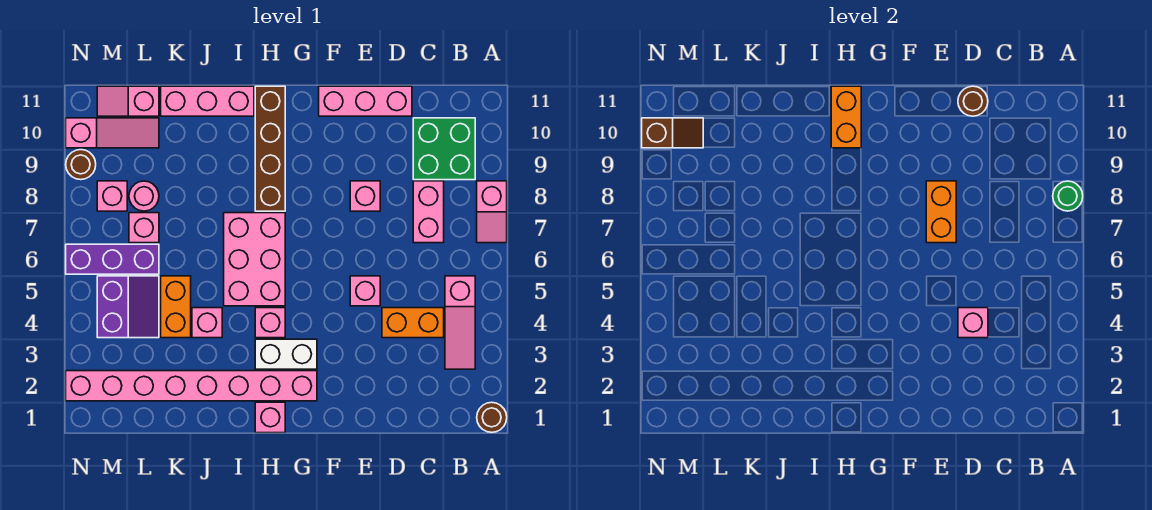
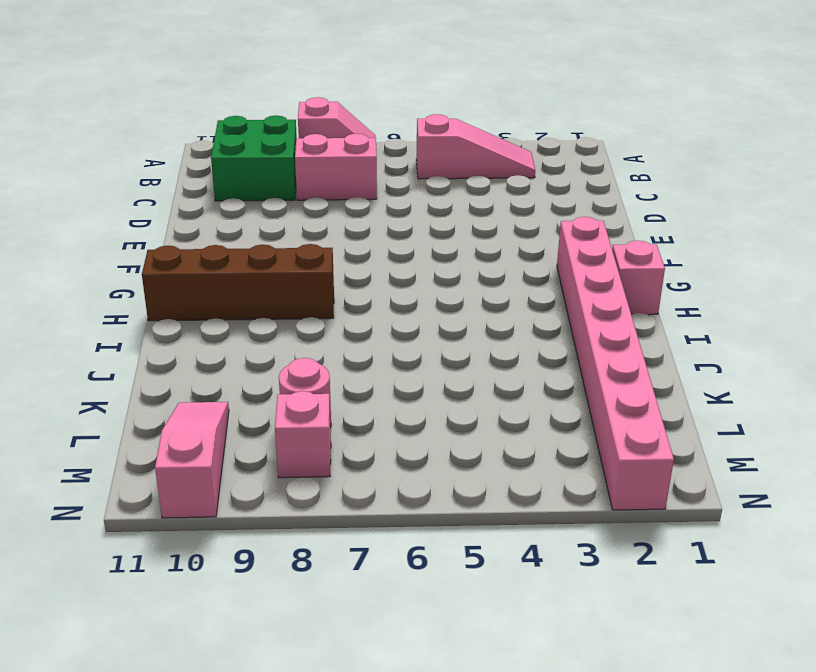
none -> brown 1x1 round brick [477,402,507,432]
none -> orange 1x2 brick [382,308,444,338]
none -> pink 1x3 brick [319,86,412,116]
none -> pink 1x1 brick [350,276,380,306]

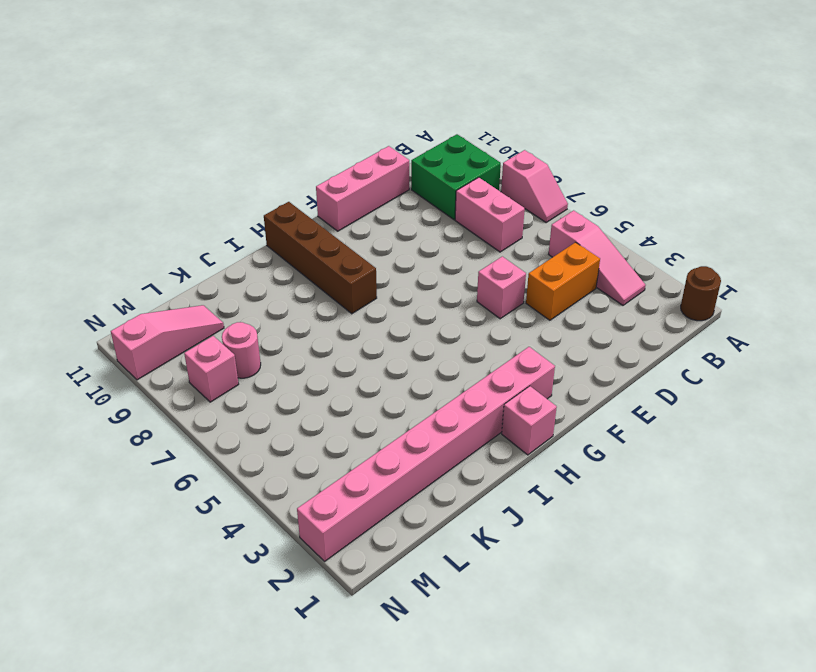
none -> pink 1x1 brick [350,181,380,211]
none -> white 1x2 brick [255,339,317,369]
none -> pink 1x1 brick [255,308,285,338]
none -> pink 2x3 brick [224,213,285,306]

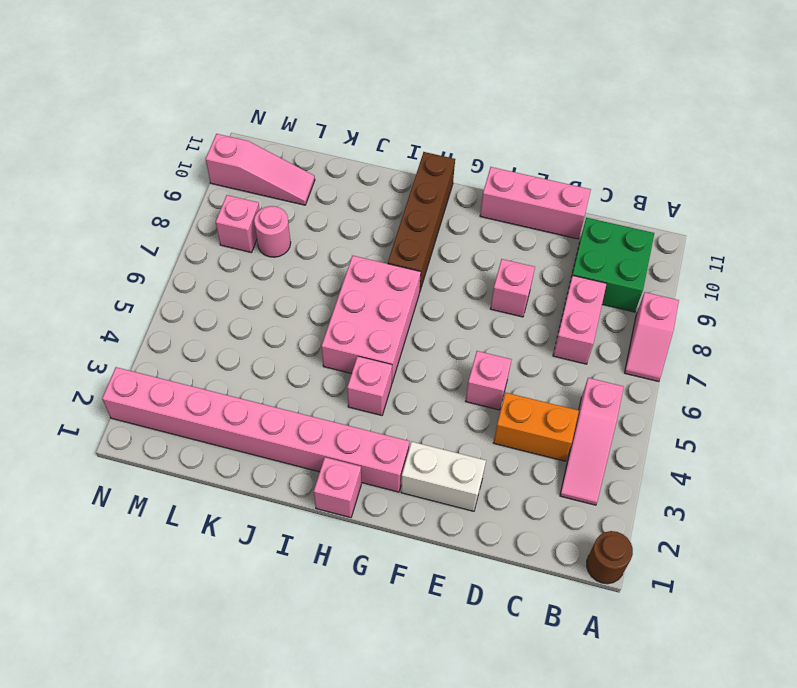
white 1x2 brick [401,442,486,511] -> white 1x2 brick moved to [255,339,317,369]
none -> pink 1x3 brick [161,86,254,116]
none -> pink 1x1 brick [192,308,222,338]
none -> orange 1x2 brick [161,276,191,338]
none -> purple 2x2 slope [97,276,159,338]

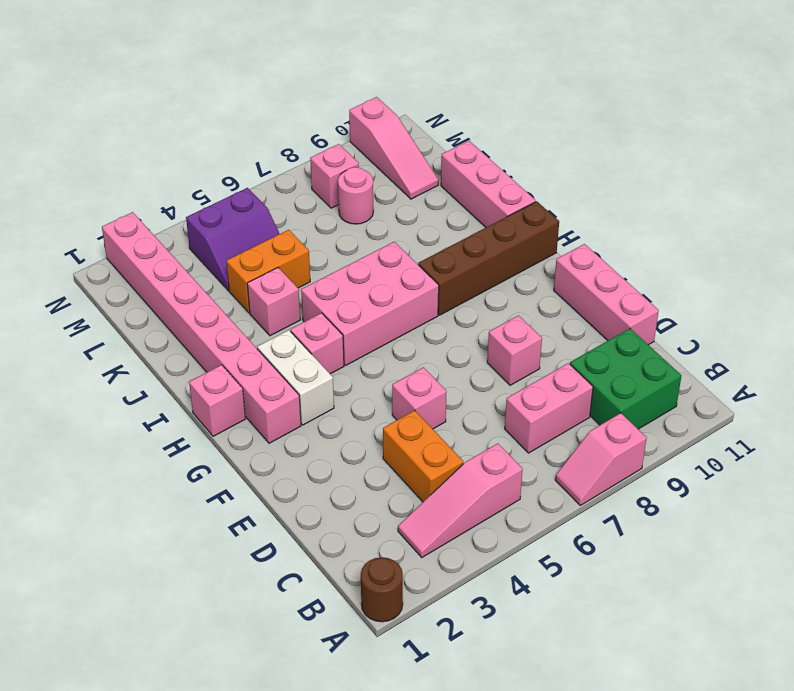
none -> purple 1x3 brick [66,244,159,274]
none -> pink 1x1 brick [129,213,159,243]
none -> pink 1x2 slope [97,86,159,116]
none -> brown 1x1 round brick [66,150,96,180]

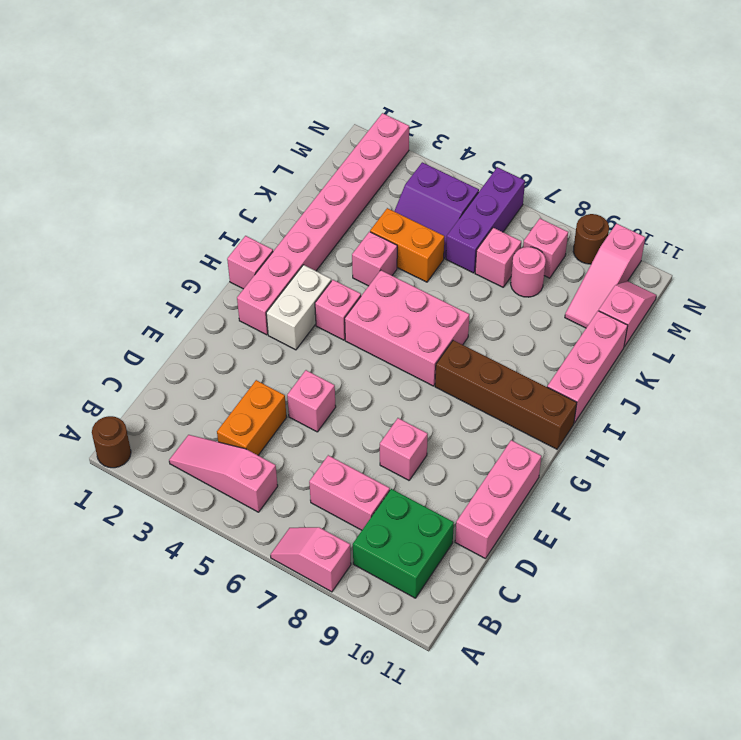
none -> green 1x1 round brick [1053,181,1083,211]
none -> pink 1x1 brick [958,308,988,338]
none -> brown 1x1 round brick [958,86,988,116]
none -> orange 1x2 brick [926,181,956,243]

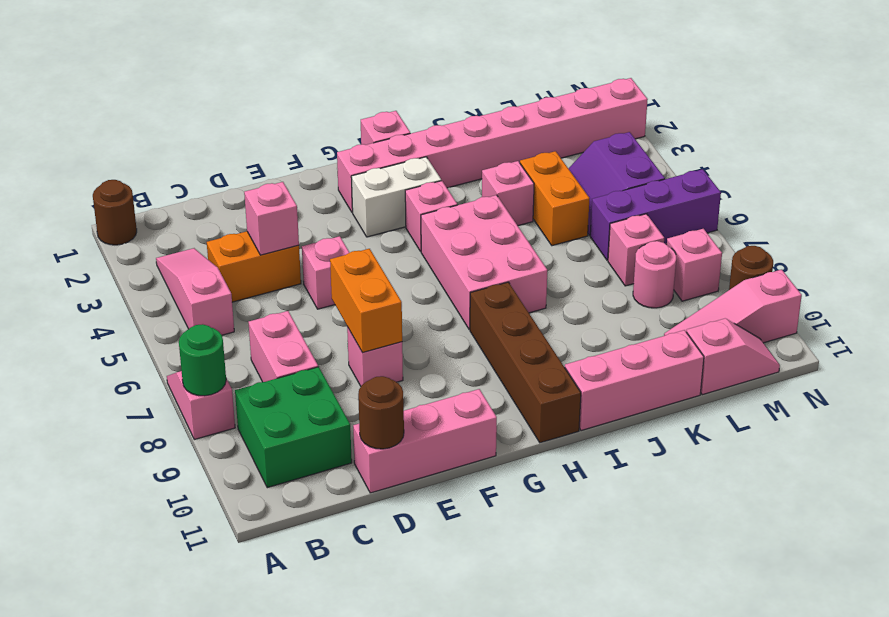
none -> orange 1x2 brick [831,86,861,148]
none -> brown 1x2 slope [642,118,703,148]

